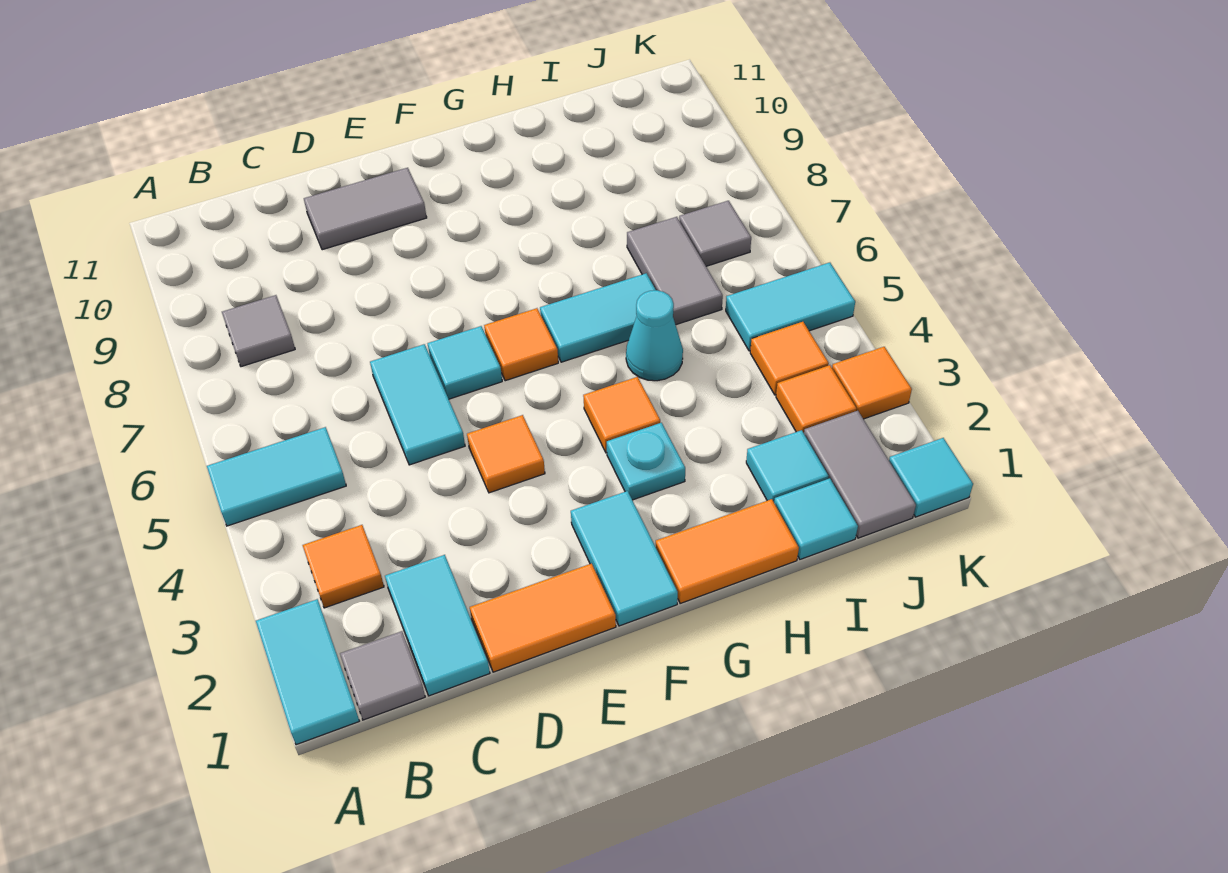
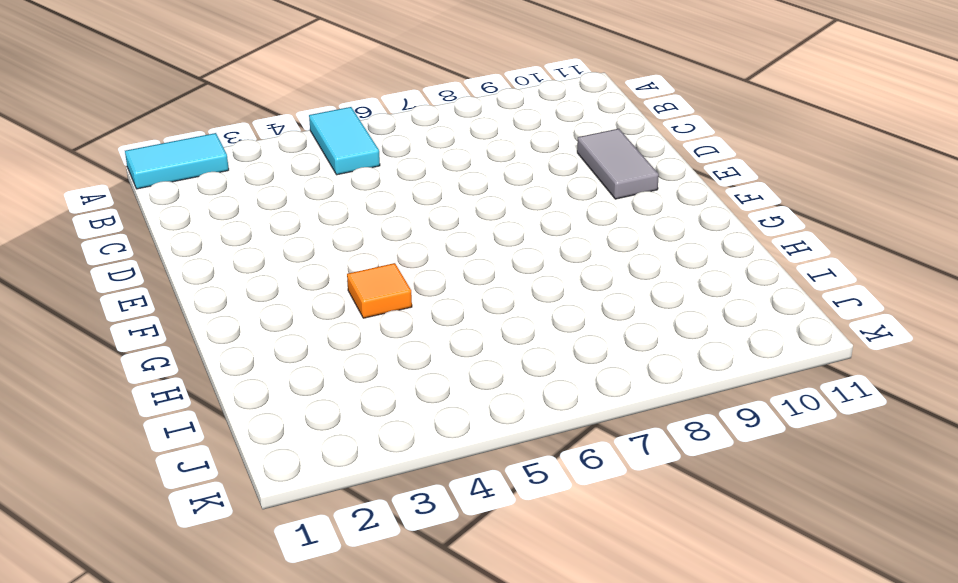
none -> grey 1x1 tile [340,631,425,720]
none -> orange 1x1 tile [303,525,384,608]
none -> grey 1x1 tile [222,295,295,367]

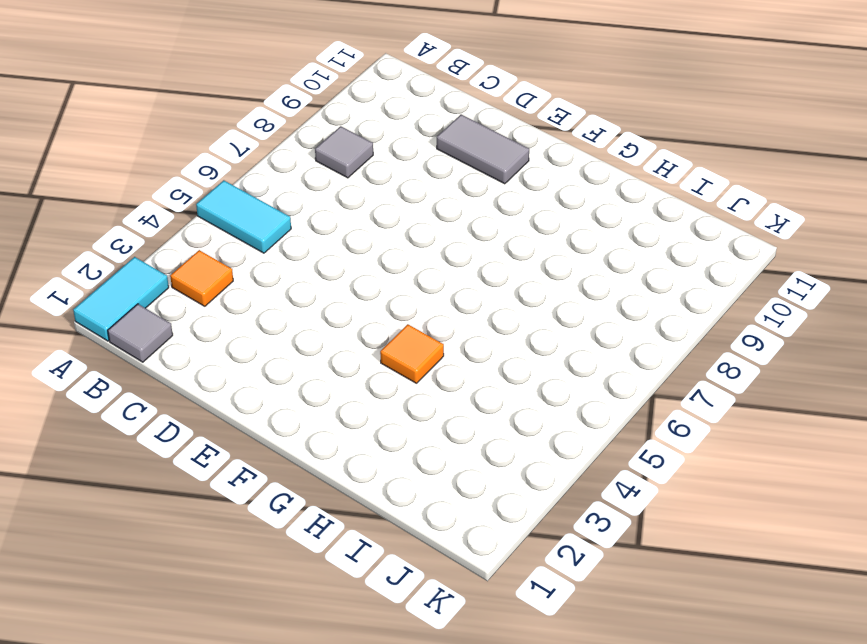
none -> cyan 1x2 tile [385,555,490,696]
none -> orange 1x2 tile [470,564,616,672]
none -> cyan 1x2 tile [370,344,465,465]

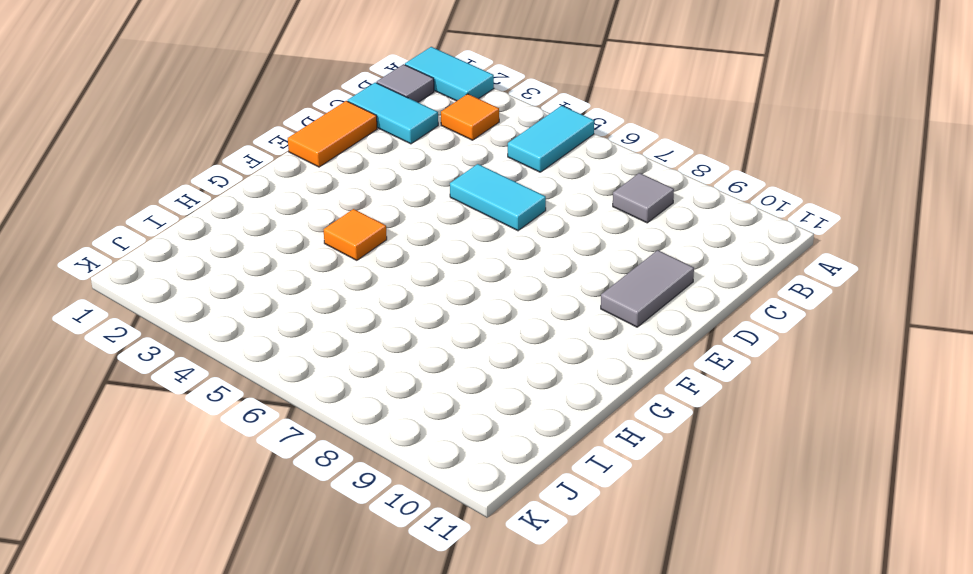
none -> orange 1x1 tile [467,415,545,493]
none -> cyan 1x1 tile [428,326,502,399]
none -> cyan 1x2 tile [571,491,678,626]

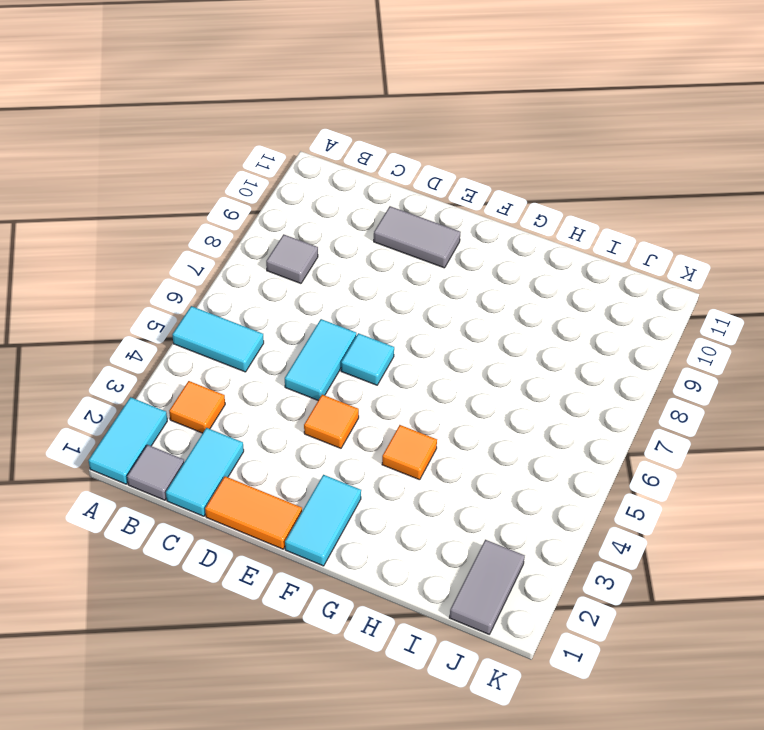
none -> orange 1x1 tile [484,308,558,381]
none -> orange 1x2 tile [656,499,799,603]
none -> cyan 1x1 plate [607,423,685,500]

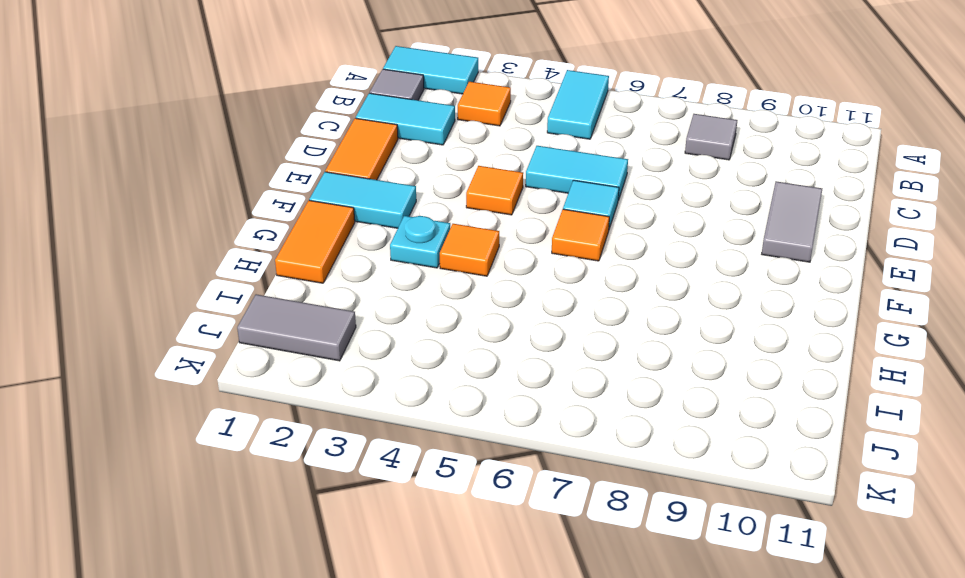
none -> cyan 1x2 tile [540,273,656,362]
none -> cyan 1x1 cone [626,290,683,381]
none -> cyan 1x1 tile [774,478,858,559]

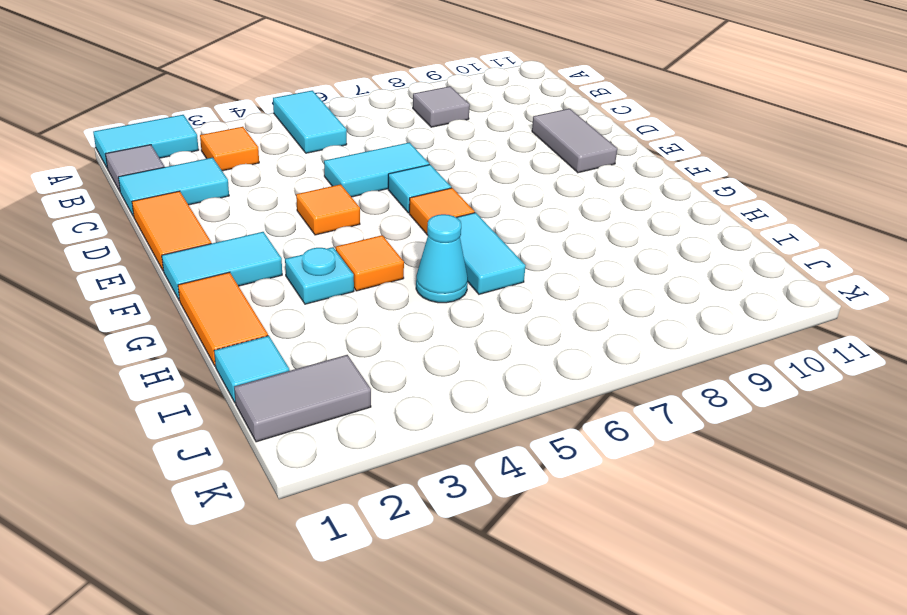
none -> cyan 1x1 tile [746,430,829,502]
none -> grey 1x2 tile [627,217,723,325]
none -> orange 1x1 tile [776,365,857,433]

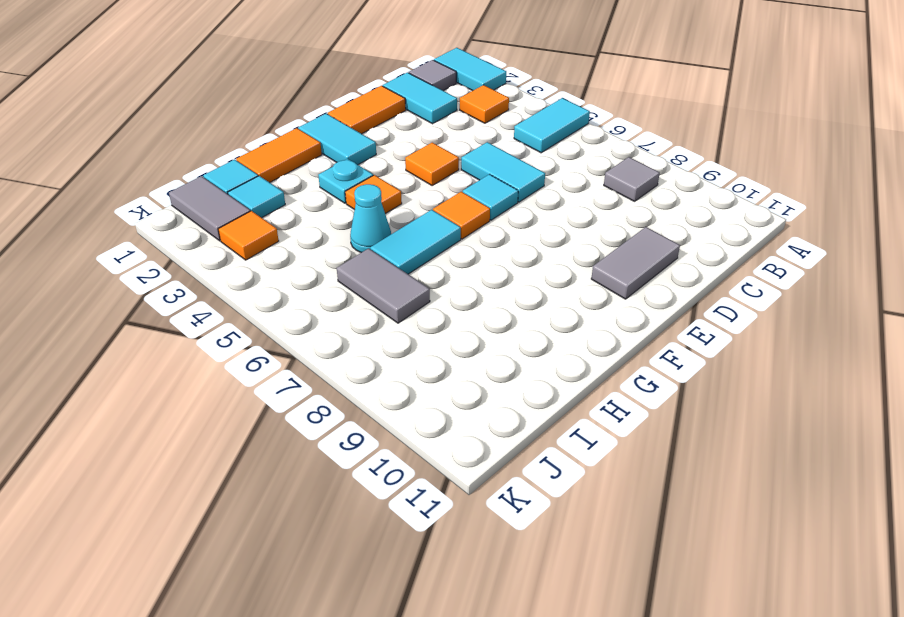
none -> orange 1x1 tile [750,322,829,395]
none -> cyan 1x2 tile [726,263,855,351]
none -> grey 1x1 tile [679,201,751,266]

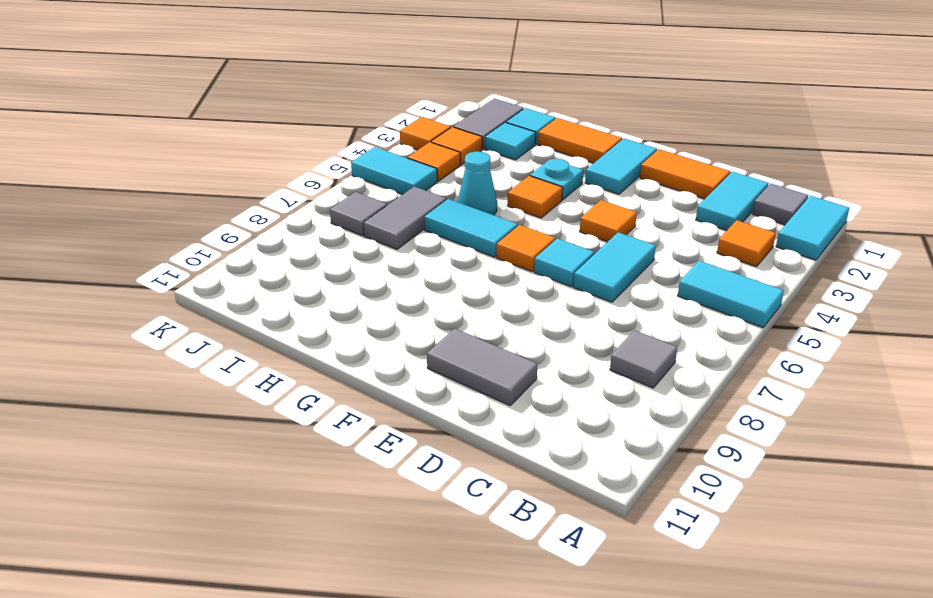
none -> cyan 1x1 tile [889,438,973,517]

